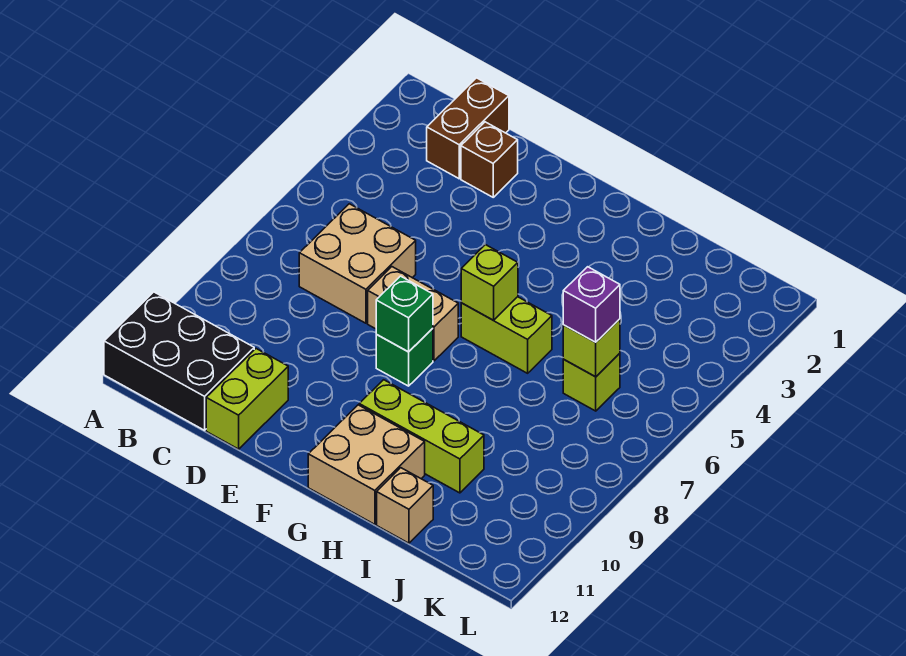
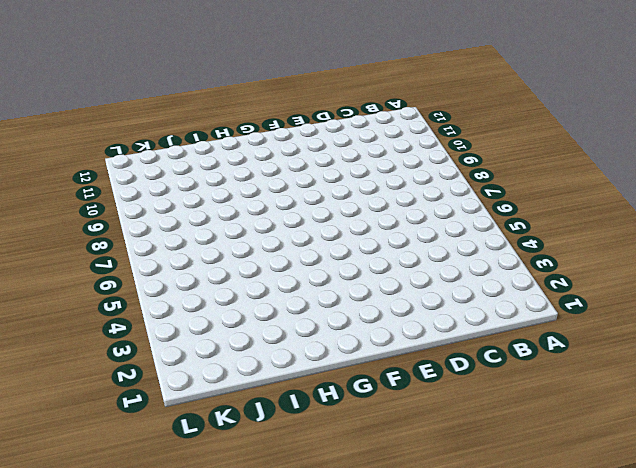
none -> black 2x3 brick [104,292,254,430]
none -> brown 1x2 brick [427,78,509,179]
none -> tan 2x2 brick [299,204,416,323]

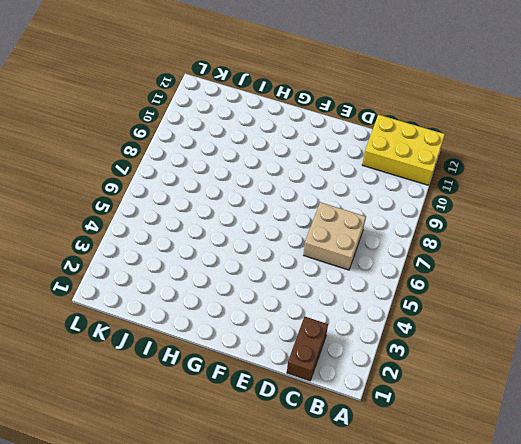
yellow 2x3 brick [362,115,445,185] -> black 2x3 brick [104,292,254,430]
none -> brown 1x1 brick [461,122,518,197]
none -> lime 1x2 brick [206,349,288,449]
none -> tan 1x2 brick [368,267,458,361]

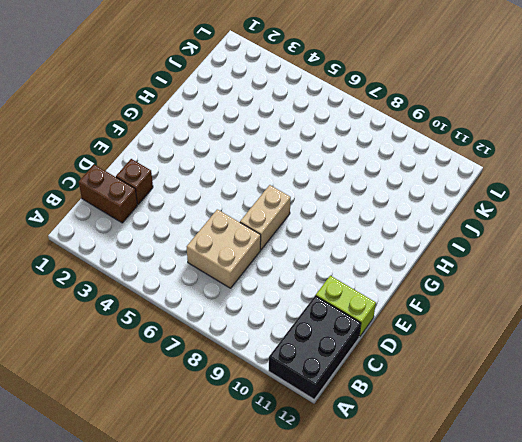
none -> green 1x1 brick [376,328,433,386]
none -> lime 1x2 brick [461,297,552,373]
none -> lime 1x3 brick [359,380,484,493]

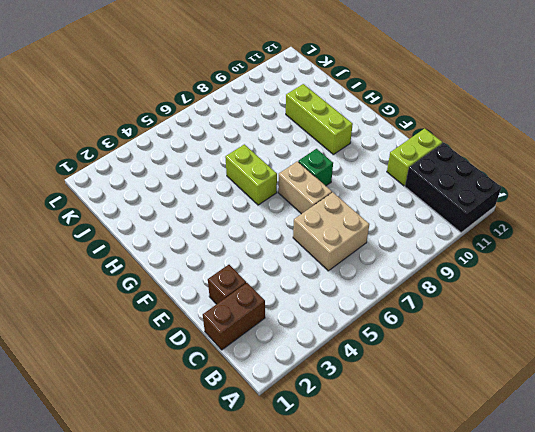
none -> tan 2x2 brick [308,405,425,524]
none -> tan 1x1 brick [377,468,433,543]
none -> lime 1x1 brick [563,353,620,411]

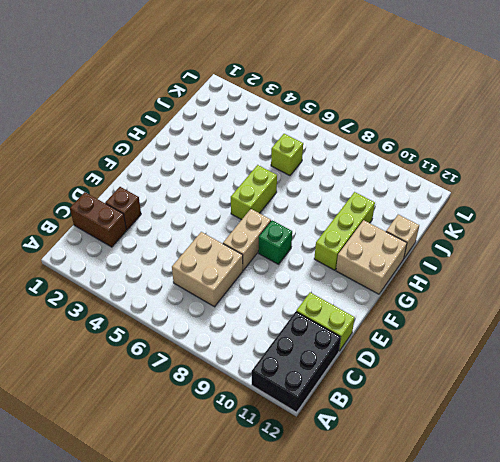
none -> green 1x1 brick [376,276,433,352]
none -> lime 1x1 brick [461,245,518,320]
none -> lime 1x1 brick [563,319,620,377]

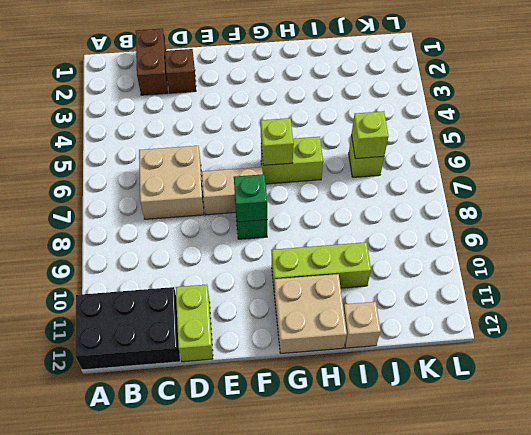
none -> purple 1x1 brick [563,267,620,342]

